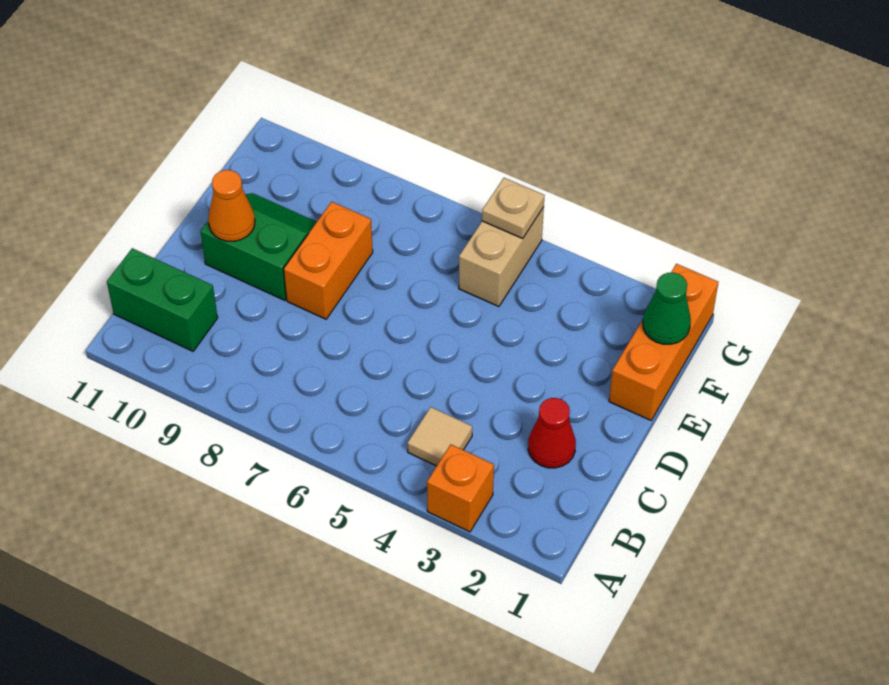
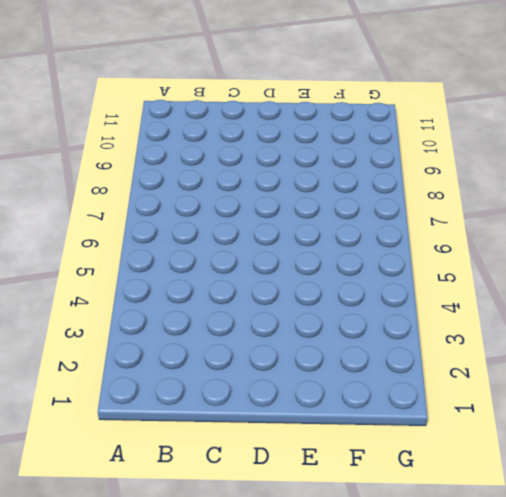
none -> orange 1x1 brick [427,445,494,532]
none -> tan 1x1 tile [408,407,472,466]

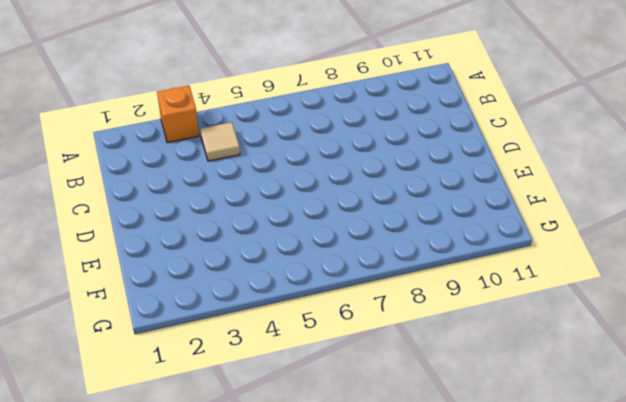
none -> green 1x2 brick [107,248,218,351]
none -> red 1x1 cone [528,398,576,468]

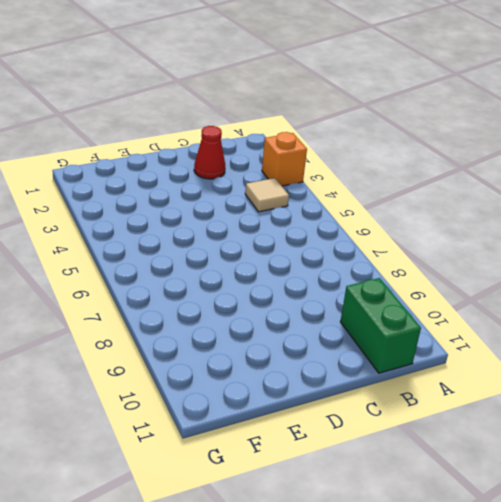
none -> orange 1x2 brick [284,202,373,319]
none -> green 2x2 slope [201,193,316,300]

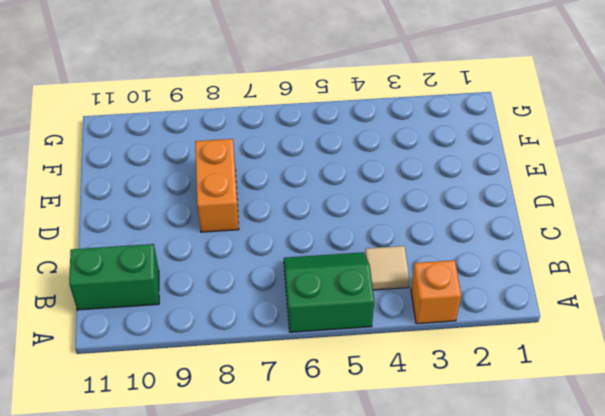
green 2x2 slope [284,252,374,332] -> green 2x2 slope moved to [201,193,316,300]
none -> red 1x1 cone [528,398,576,468]
none -> orange 1x3 brick [609,264,718,420]

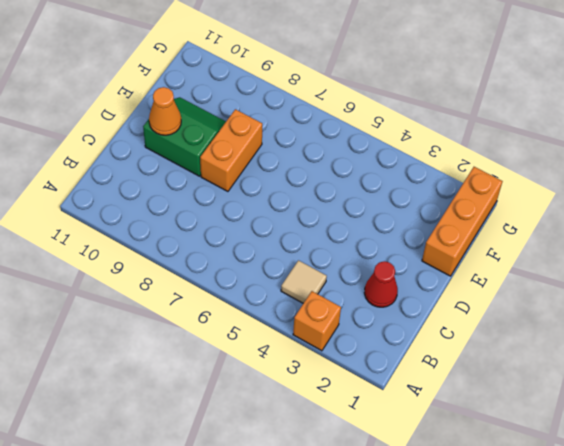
none -> green 1x2 brick [107,248,218,351]
none -> tan 1x2 brick [459,207,544,307]

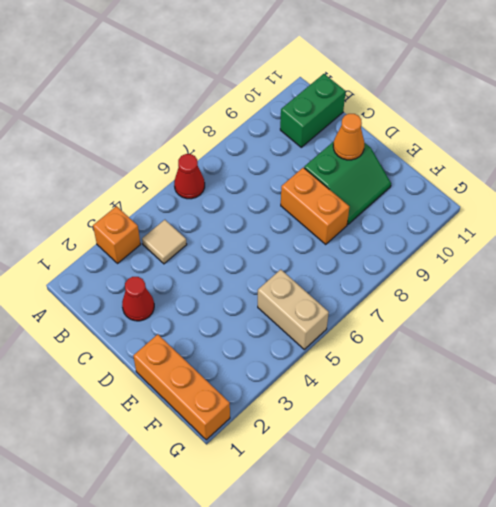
red 1x1 cone [174,154,205,199] -> none
none -> green 1x1 cone [643,273,691,344]
none -> tan 1x1 plate [482,178,545,238]

